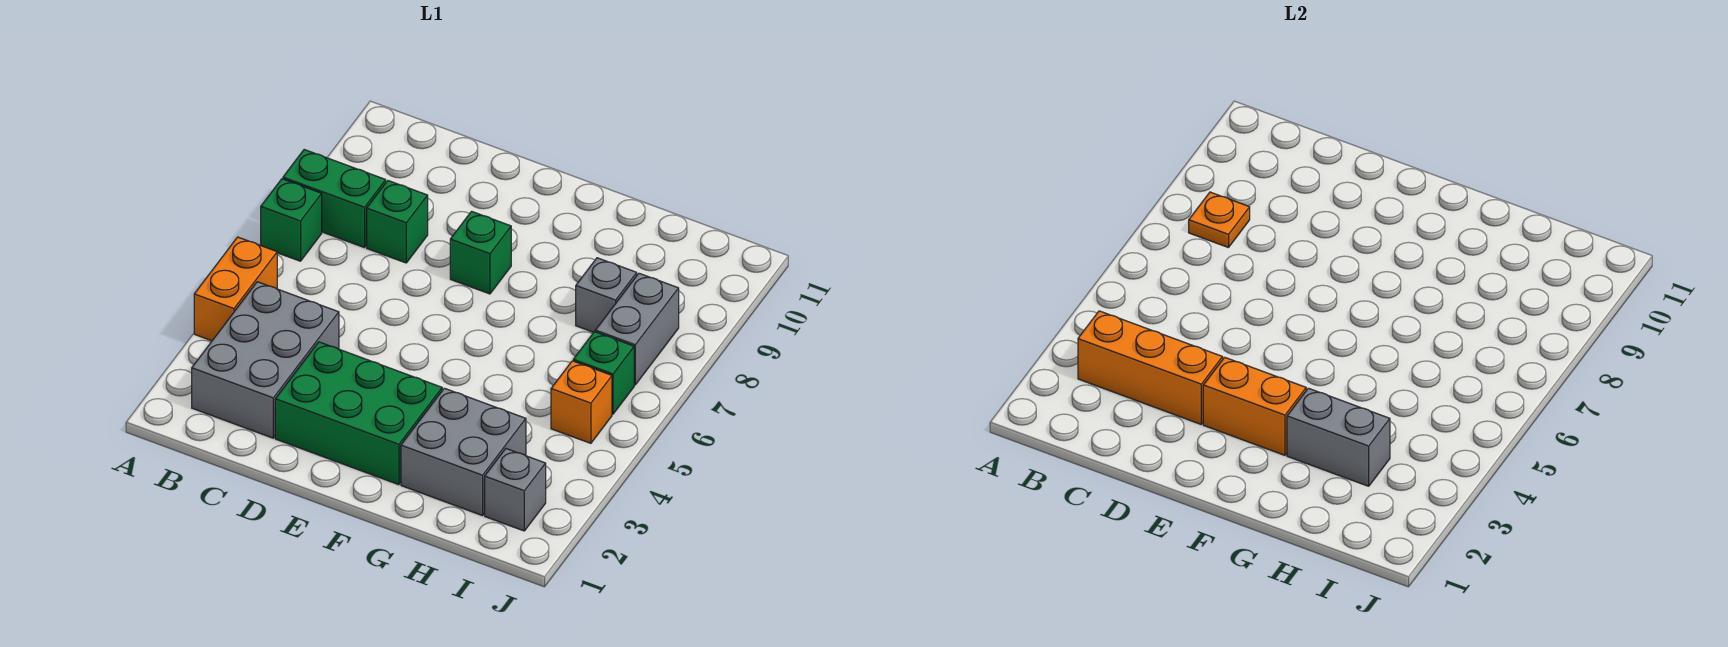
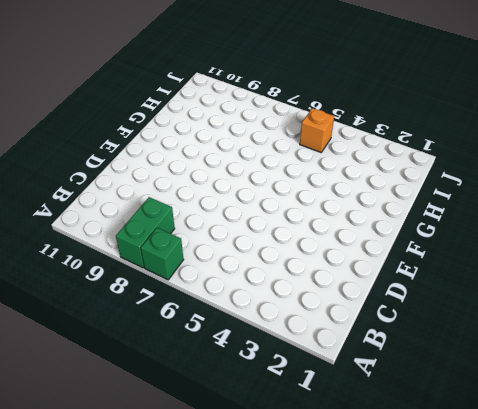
none -> orange 1x2 brick [194,237,277,341]
none -> grey 2x3 brick [192,282,339,438]
none -> green 1x1 brick [367,181,428,263]

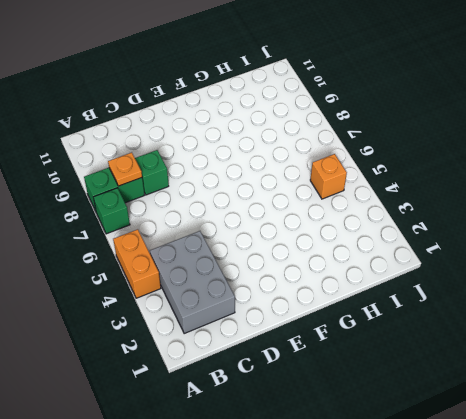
none -> green 2x3 brick [275,342,442,485]
none -> green 1x1 brick [450,211,511,294]
none -> grey 2x2 brick [401,388,526,516]

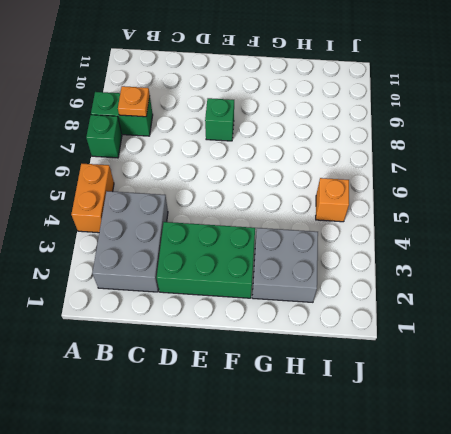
none -> green 1x1 brick [367,181,428,263]
none -> grey 1x1 brick [576,258,637,332]
none -> grey 1x1 brick [485,449,546,531]

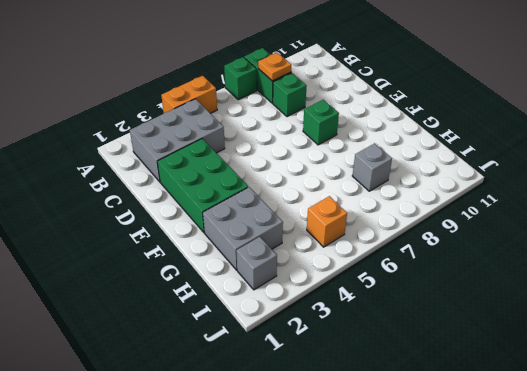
none -> green 1x1 brick [573,332,634,414]
none -> grey 1x2 brick [595,273,679,385]
none -> orange 1x3 brick [1078,311,1223,424]

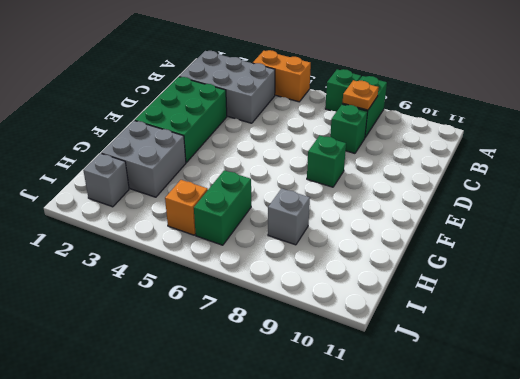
green 1x2 brick [194,170,251,245] -> green 1x1 brick [573,332,634,414]
none -> grey 1x2 brick [595,273,679,385]
none -> orange 1x3 brick [1078,311,1223,424]
none -> orange 1x2 brick [1203,357,1306,455]

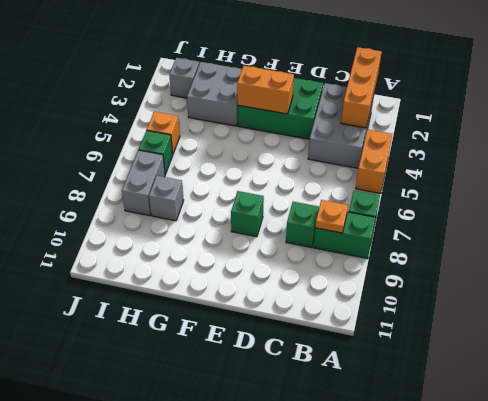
orange 1x3 brick [341,47,382,128] -> orange 1x3 brick turned to [1078,311,1223,424]
none -> grey 1x2 brick [1287,388,1390,486]

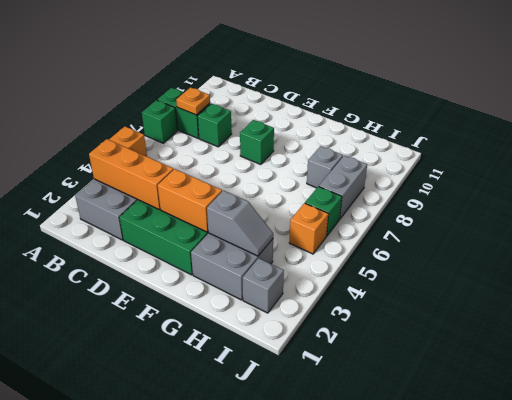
grey 1x2 slope [207,191,273,256] -> grey 1x2 brick [1287,388,1390,486]

